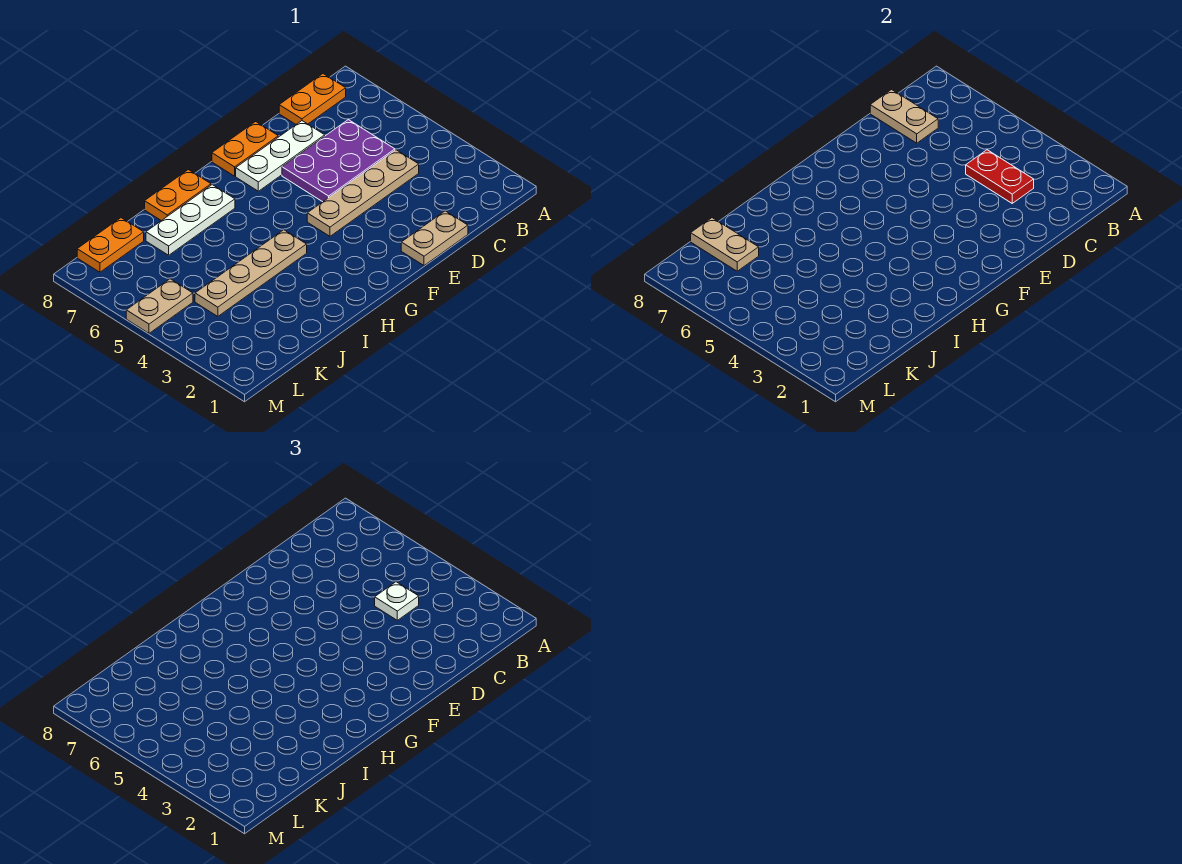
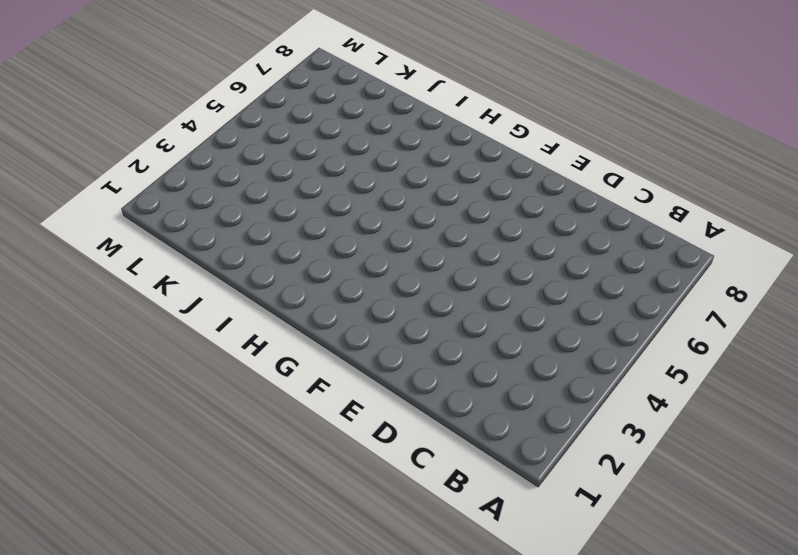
none -> orange 1x2 plate [279,74,346,124]
none -> tan 1x4 plate [307,150,419,236]
none -> purple 2x3 plate [282,120,395,202]

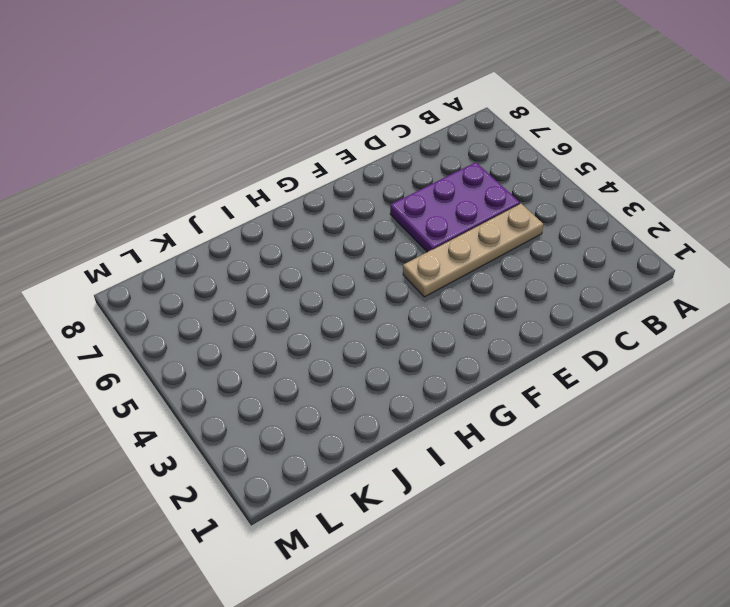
none -> orange 1x2 plate [279,74,346,124]
none -> tan 1x2 plate [401,211,468,266]
none -> white 1x3 plate [236,121,325,191]

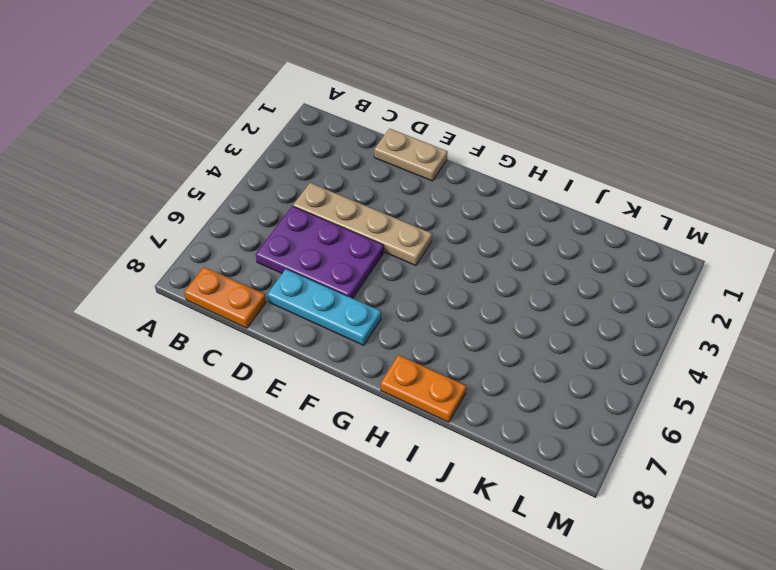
cyan 1x3 plate [267,269,381,345] -> white 1x3 plate [236,121,325,191]
none -> orange 1x2 plate [212,122,278,176]
none -> tan 1x4 plate [195,230,307,316]
none -> white 1x3 plate [146,185,235,255]

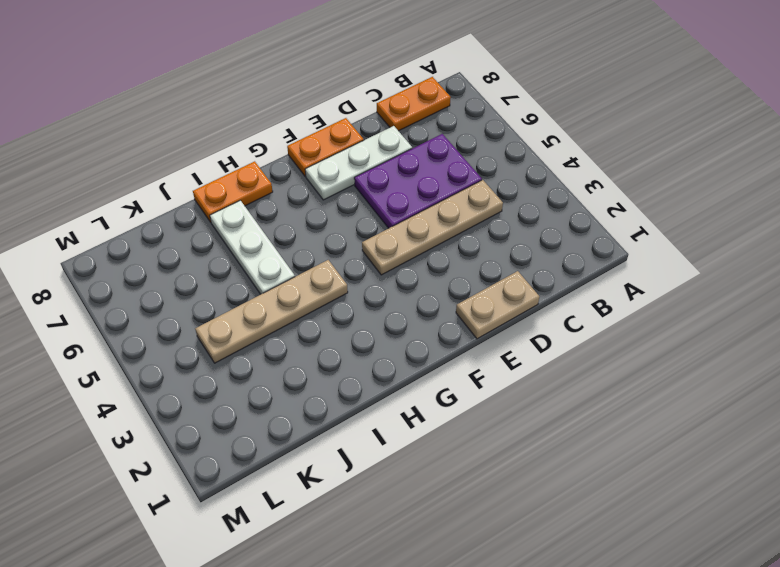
white 1x3 plate [210,200,295,294] -> white 1x3 plate turned to [146,185,235,255]
none -> orange 1x2 plate [77,218,144,272]
none -> tan 1x2 plate [126,279,193,333]
none -> red 1x2 plate [966,150,1034,203]

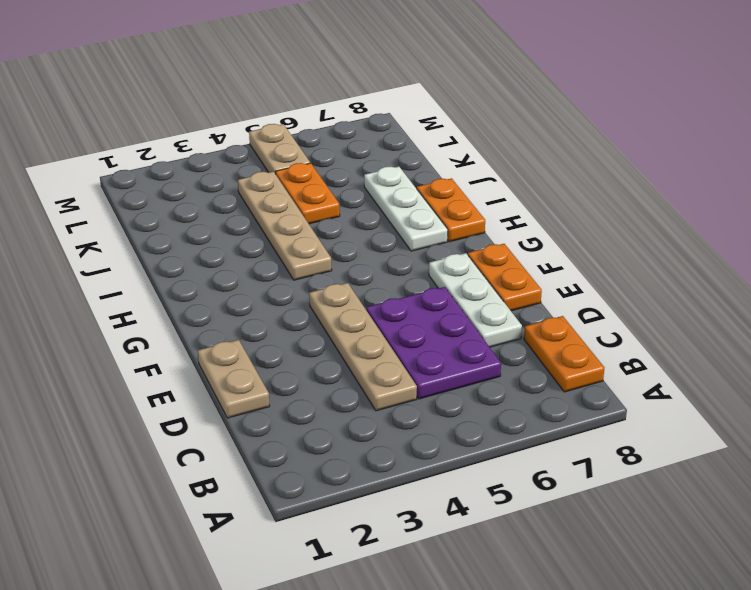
orange 1x2 plate [276,163,340,224] -> orange 1x2 plate moved to [77,218,144,272]
none -> red 1x2 plate [966,150,1034,203]
none -> tan 1x2 plate [870,90,938,143]
none -> tan 1x2 plate [691,218,759,271]

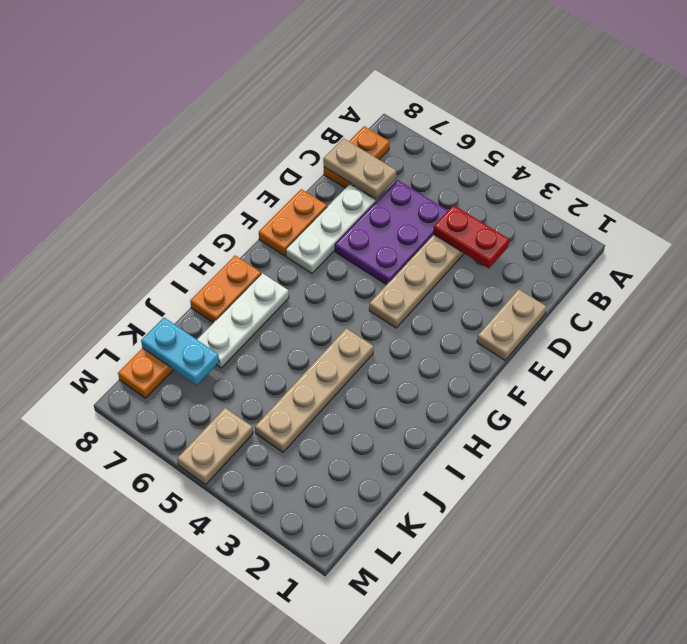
cyan 1x2 plate [141,317,219,385] -> tan 1x2 plate [691,218,759,271]
none -> white 1x1 plate [375,582,419,620]

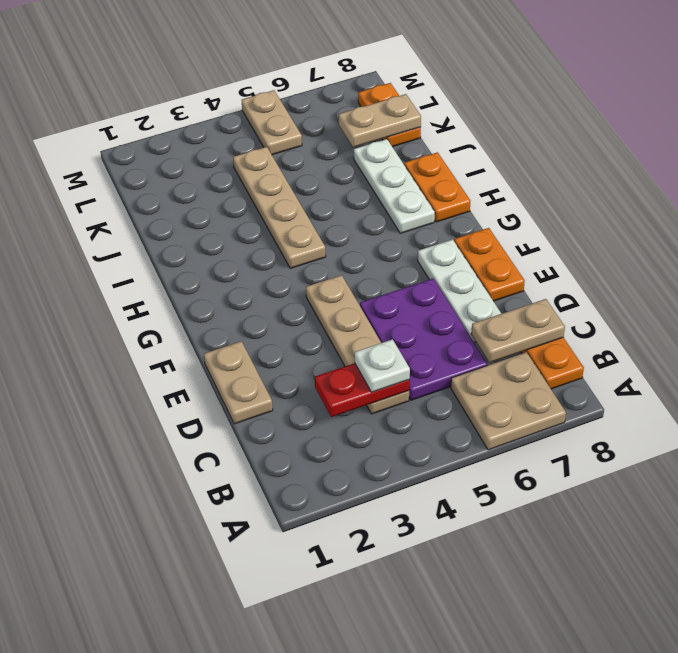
tan 2x2 plate [451,352,566,450] -> none

